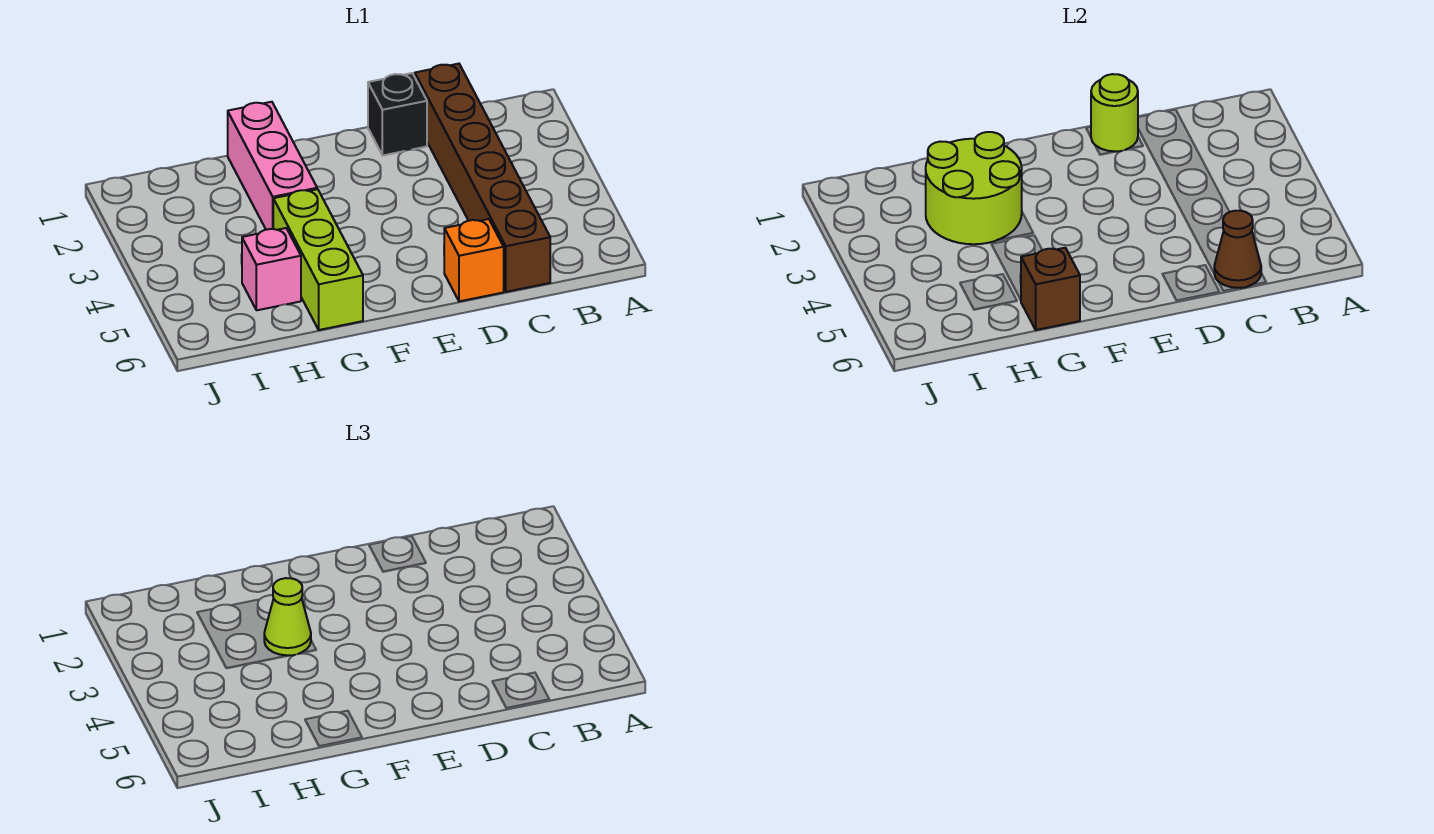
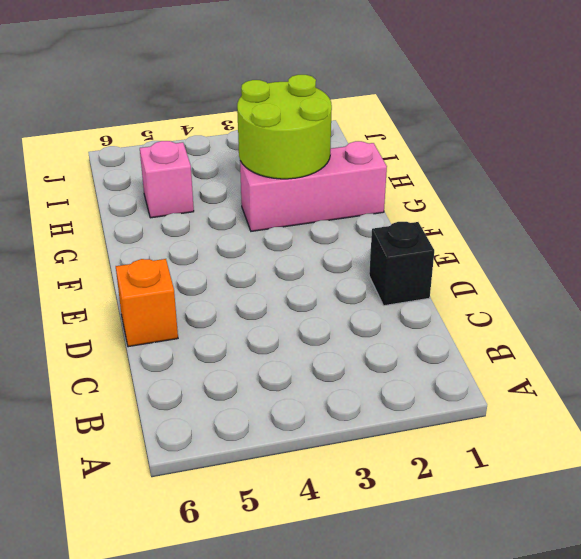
none -> brown 1x6 brick [415,64,550,292]
none -> lime 1x3 brick [273,189,363,330]

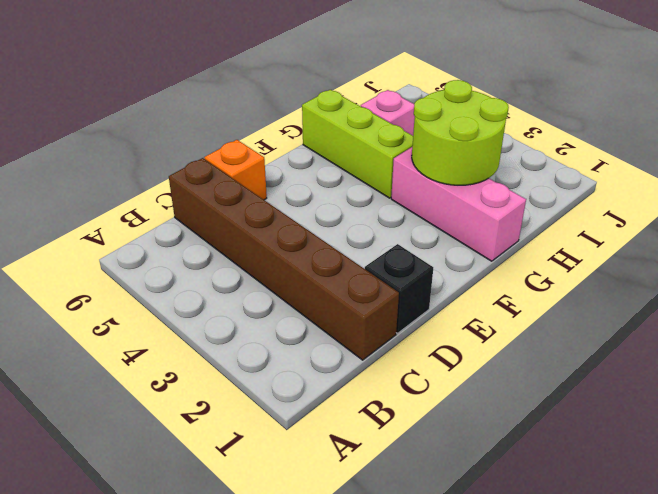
none -> brown 1x1 cone [1214,211,1261,288]
none -> lime 1x1 round brick [1091,74,1138,152]

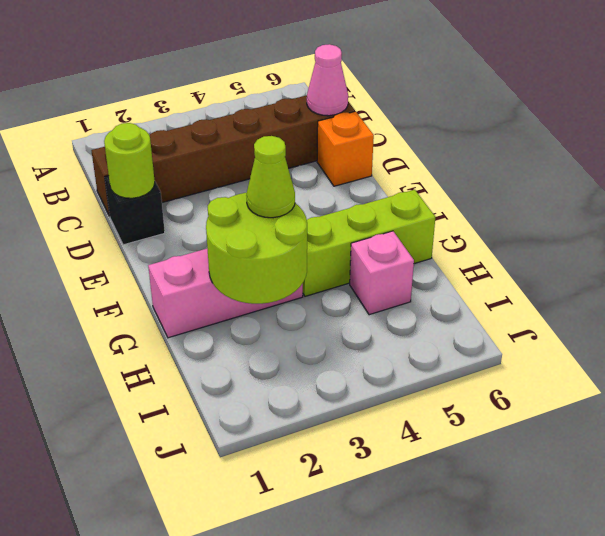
pink 1x1 cone [307,44,348,116] -> brown 1x1 cone [1214,211,1261,288]
none -> brown 1x1 brick [1021,248,1080,330]

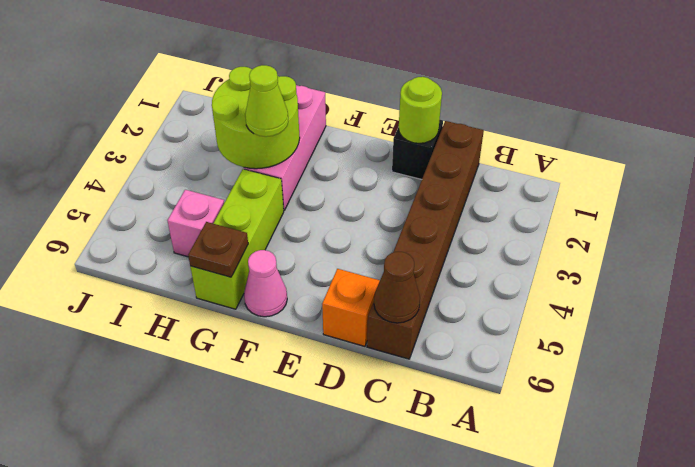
pink 1x1 cone [244,250,287,317] -> none
brown 1x1 plate [188,222,248,277] -> brown 1x1 brick [1021,248,1080,330]

